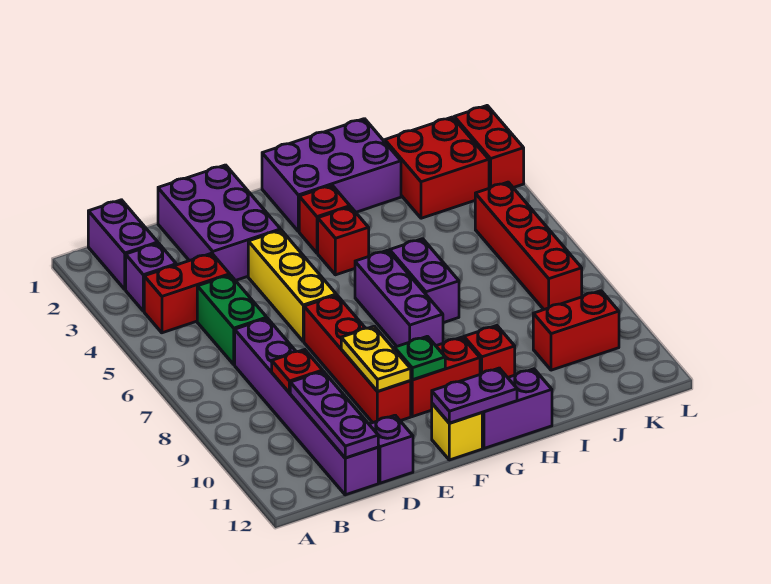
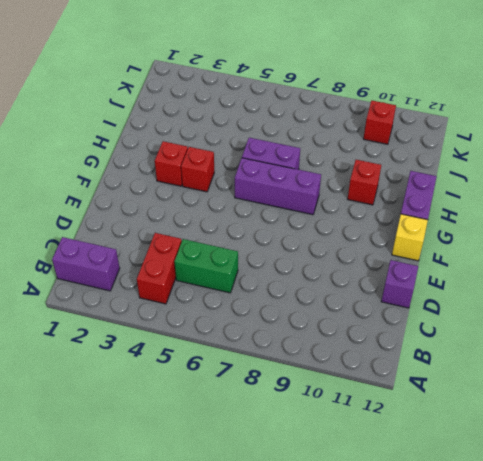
red 1x1 brick [364,101,396,144] -> red 1x2 brick [533,291,619,370]
none -> purple 1x1 brick [126,243,176,311]
none -> purple 1x6 brick [235,318,378,495]
none -> purple 2x3 brick [158,165,281,281]

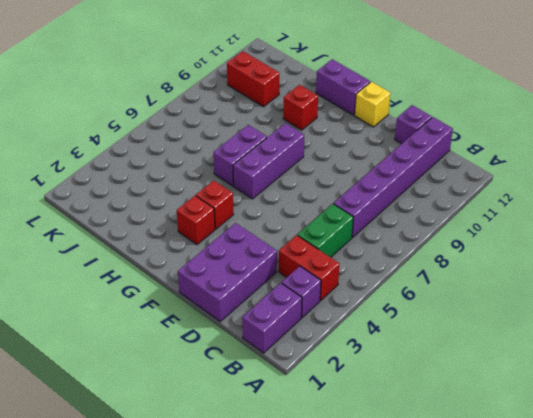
none -> yellow 1x3 brick [248,230,336,341]
none -> red 1x4 brick [304,295,411,423]
none -> red 1x2 brick [410,337,480,417]

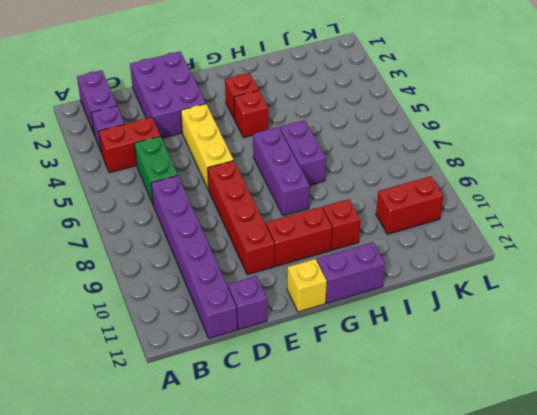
none -> purple 2x3 brick [262,119,401,231]
none -> red 2x2 brick [385,117,489,218]
none -> red 1x4 brick [475,182,582,309]

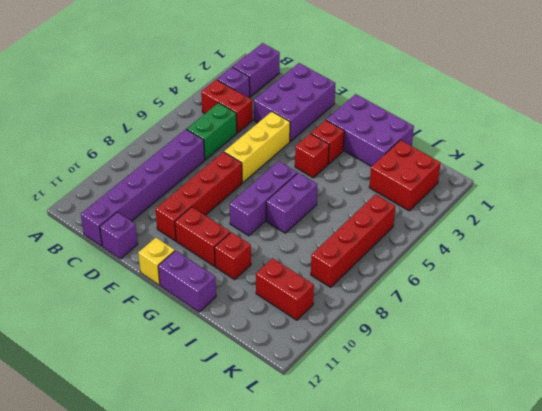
none -> red 1x2 brick [454,106,524,188]
none -> red 1x1 plate [272,350,323,393]
none -> purple 1x3 plate [290,371,378,458]

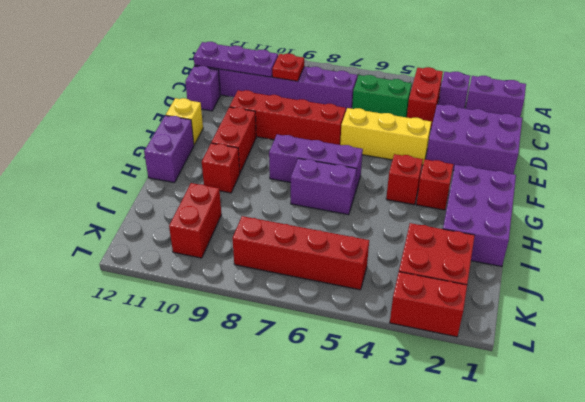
none -> yellow 1x2 plate [341,326,411,391]
none -> green 1x1 plate [395,336,445,380]
none -> purple 1x2 plate [432,368,517,423]

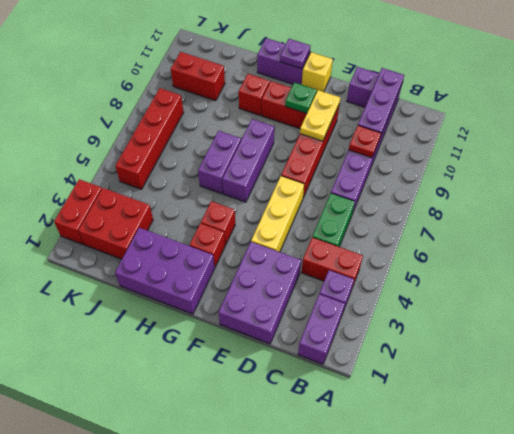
purple 1x1 plate [280,39,310,69] -> purple 1x2 plate [432,368,517,423]

